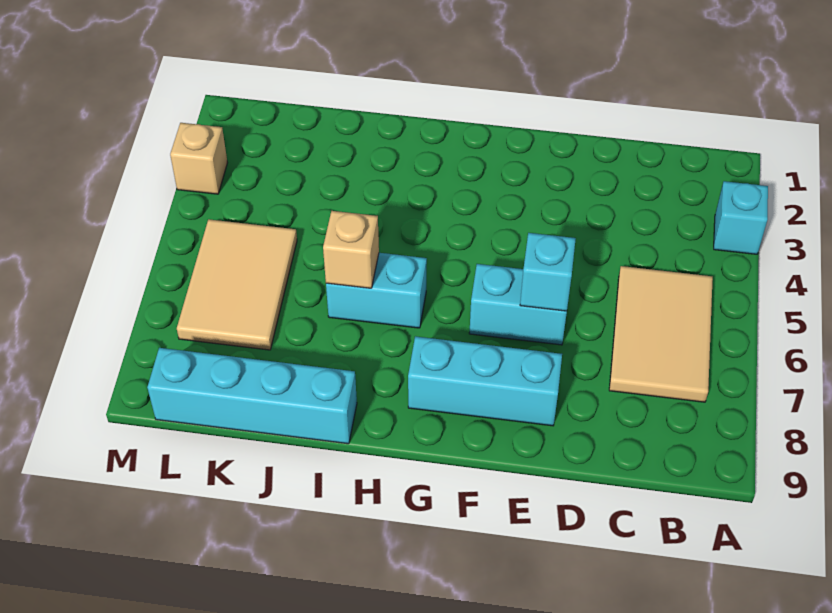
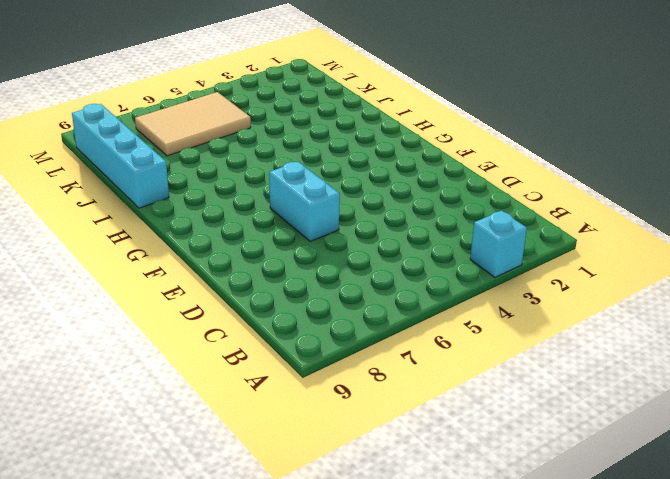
none -> tan 2x3 tile [609,266,713,402]
none -> cyan 1x3 brick [408,336,562,426]

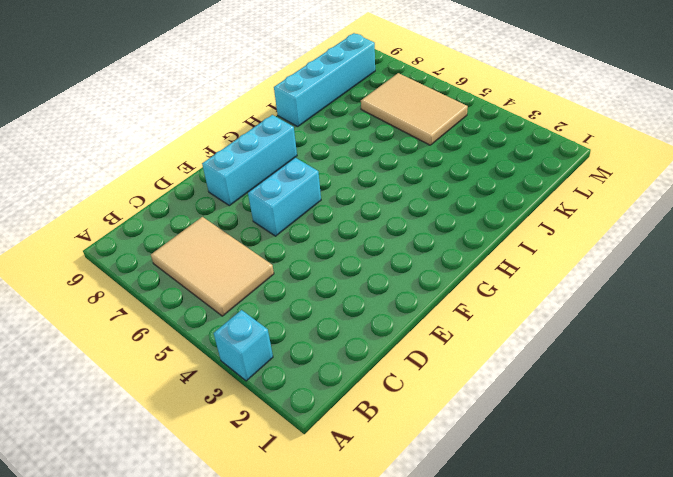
none -> cyan 1x2 brick [326,253,427,328]
none -> tan 1x1 brick [170,123,227,194]

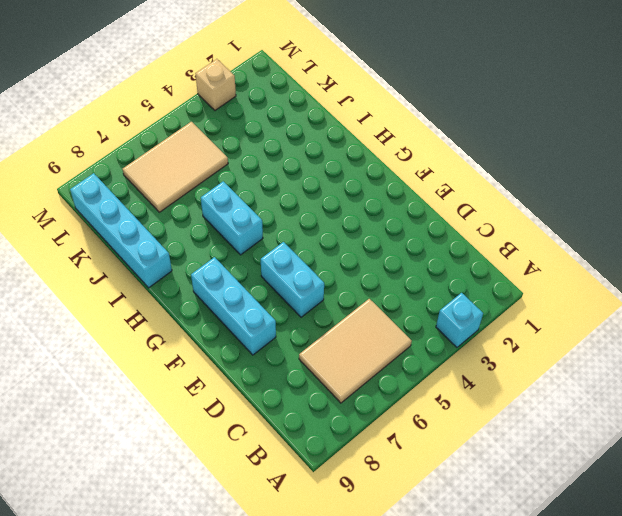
none -> cyan 1x1 brick [520,233,576,311]
none -> tan 1x1 brick [323,211,379,288]

